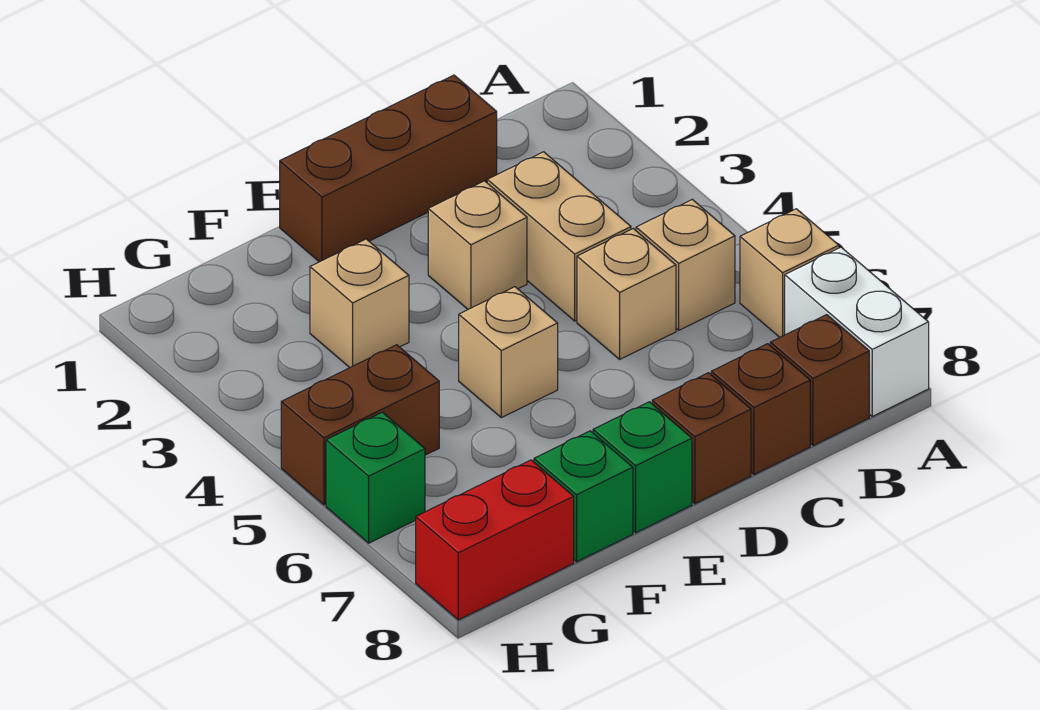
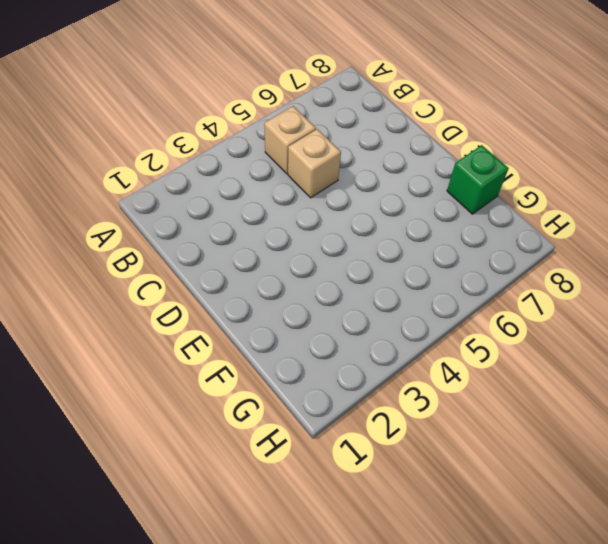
none -> tan 1x1 brick [740,209,839,337]
none -> white 1x2 brick [785,247,929,416]
none -> brown 1x1 brick [770,315,869,446]

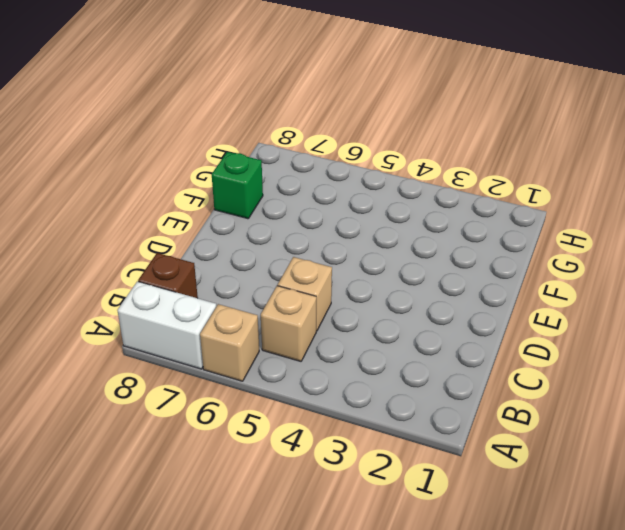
none -> brown 1x3 brick [280,75,497,262]
none -> tan 1x2 brick [487,152,631,321]
none -> brown 1x1 brick [711,344,810,475]

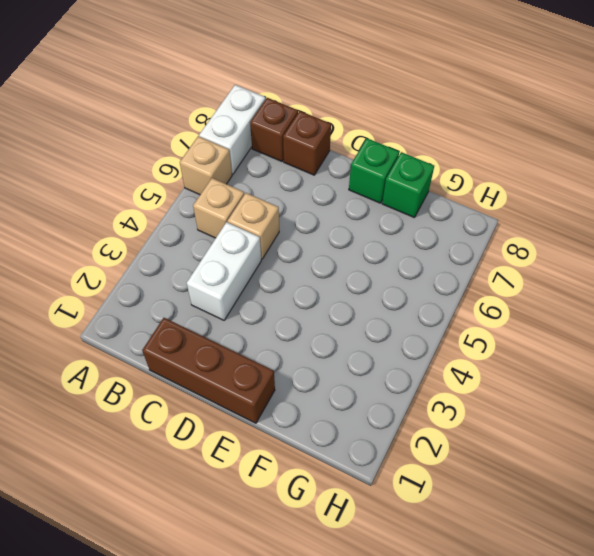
white 1x2 brick [187,222,261,320] -> tan 1x2 brick [487,152,631,321]
none -> tan 1x1 brick [428,181,527,309]
none -> brown 1x1 brick [652,373,751,504]
none -> tan 1x1 brick [459,287,558,418]

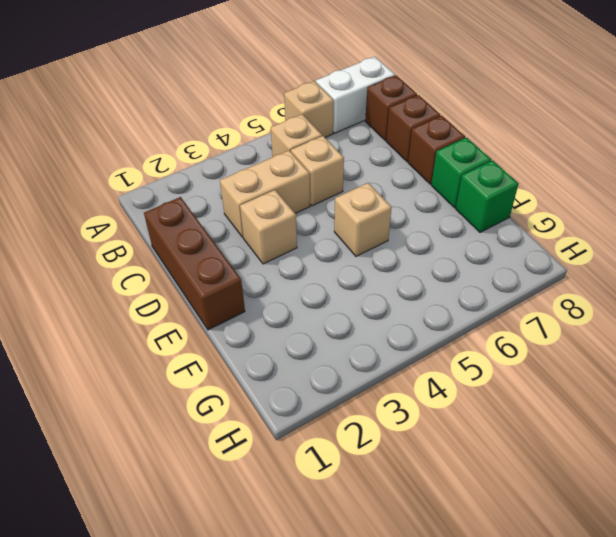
none -> tan 1x1 brick [310,239,409,367]
none -> brown 1x2 brick [281,345,439,505]
none -> red 1x2 brick [416,460,574,620]

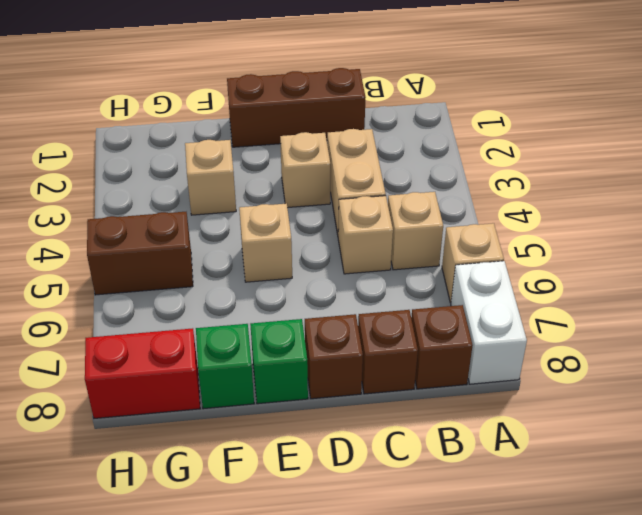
none -> green 1x1 brick [326,412,425,543]

